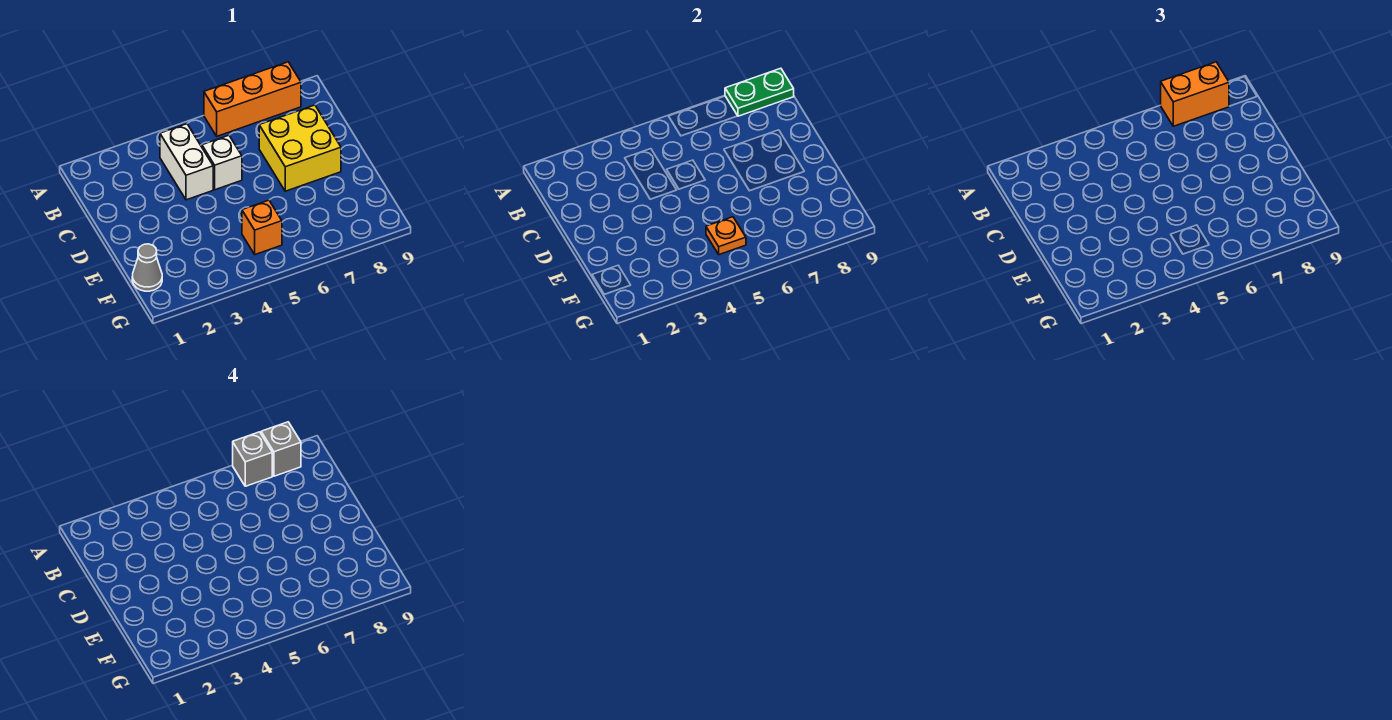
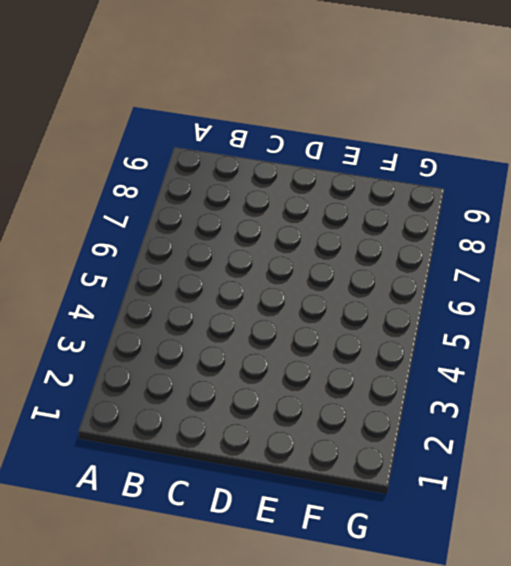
none -> orange 1x3 brick [204,62,301,136]
none -> white 1x2 brick [160,124,213,200]

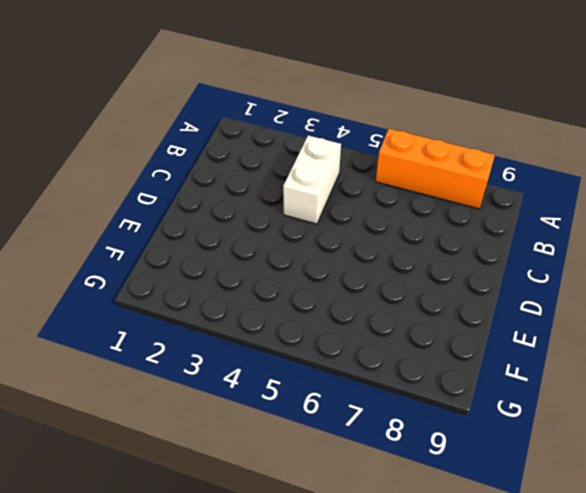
none -> white 1x1 brick [202,135,242,190]
none -> yellow 2x2 brick [259,105,341,191]

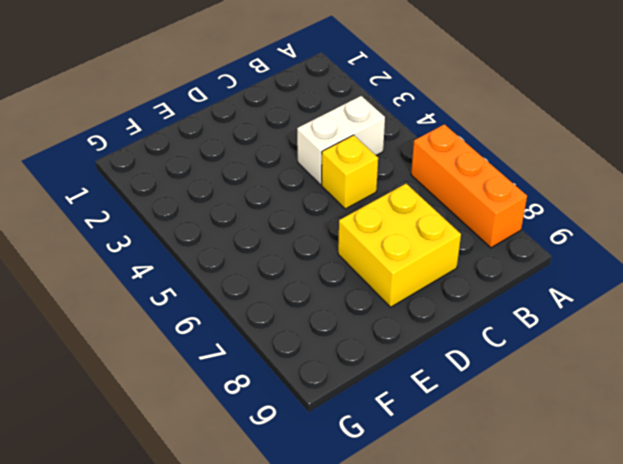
yellow 1x1 brick [322,135,378,209] -> white 1x1 brick [202,135,242,190]
none -> grey 1x1 cone [132,244,162,291]
none -> orange 1x1 brick [242,200,282,255]

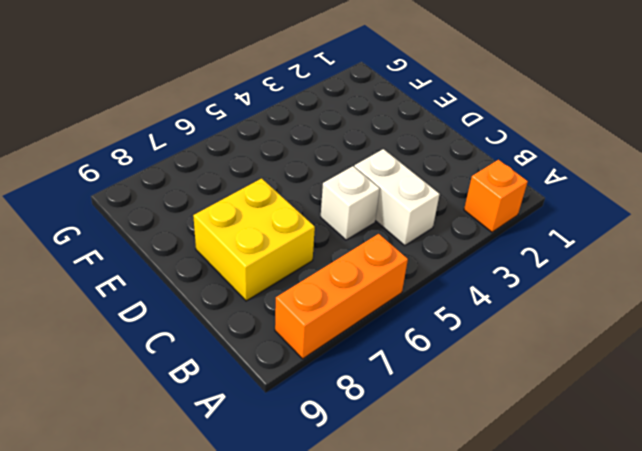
orange 1x1 brick [464,160,528,232] -> orange 1x1 brick moved to [242,200,282,255]
none -> grey 1x1 cone [132,244,162,291]
none -> green 1x2 plate [725,68,794,116]

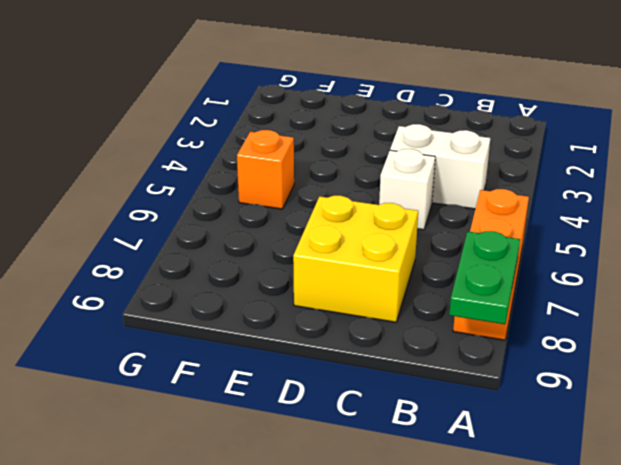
none -> grey 1x1 cone [132,244,162,291]
none -> orange 1x1 plate [706,217,746,255]

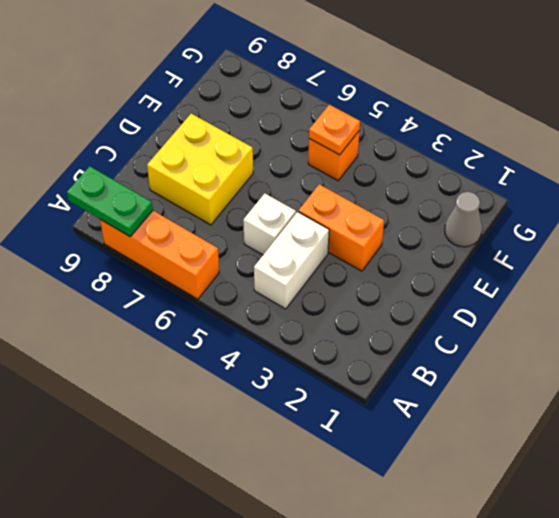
orange 1x2 brick [299,184,384,271] -> orange 1x2 brick moved to [1161,62,1229,126]
none -> grey 1x1 brick [233,432,272,486]
none -> grey 1x1 brick [261,422,301,476]

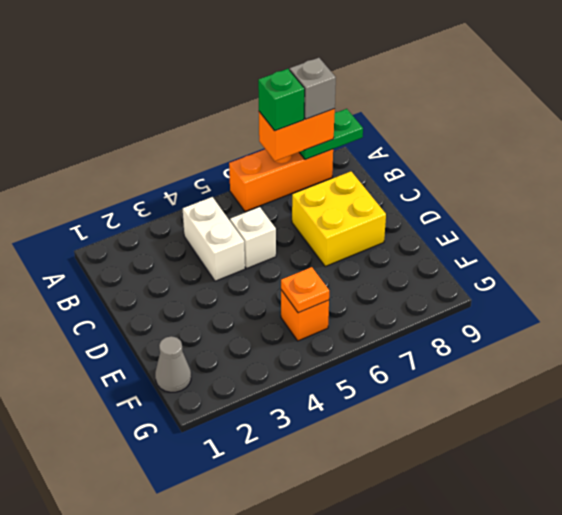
green 1x1 brick [258,69,305,131] -> grey 1x1 brick [233,432,272,486]

